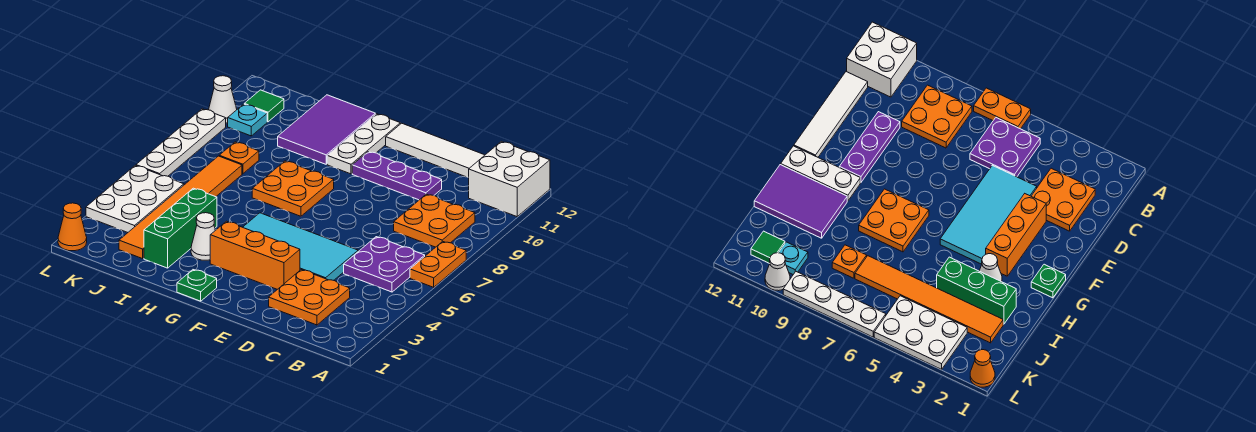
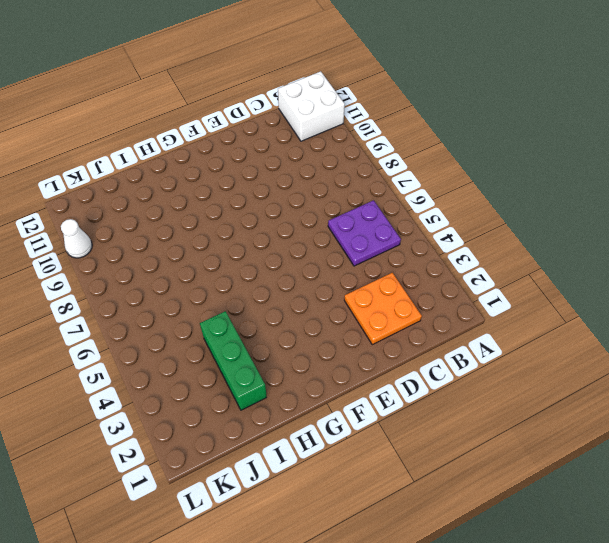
none -> orange 1x2 plate [410,241,466,287]
none -> orange 2x2 plate [394,194,475,247]
none -> white 1x4 tile [386,123,485,177]

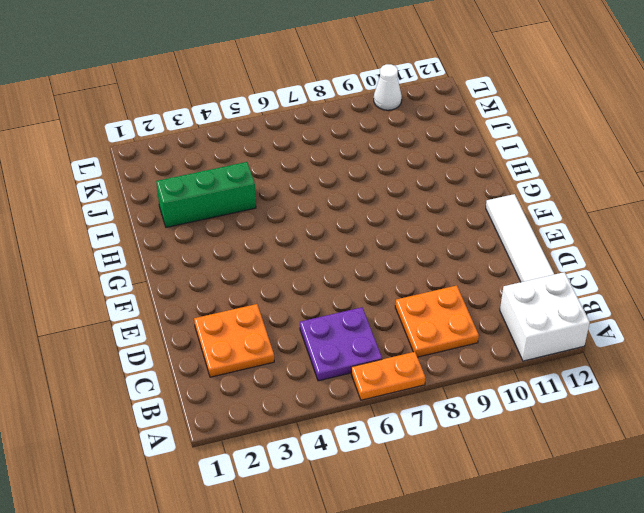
none -> cyan 2x4 tile [243,213,358,280]
none -> purple 1x3 plate [352,152,442,200]
none -> orange 1x3 brick [210,221,300,289]

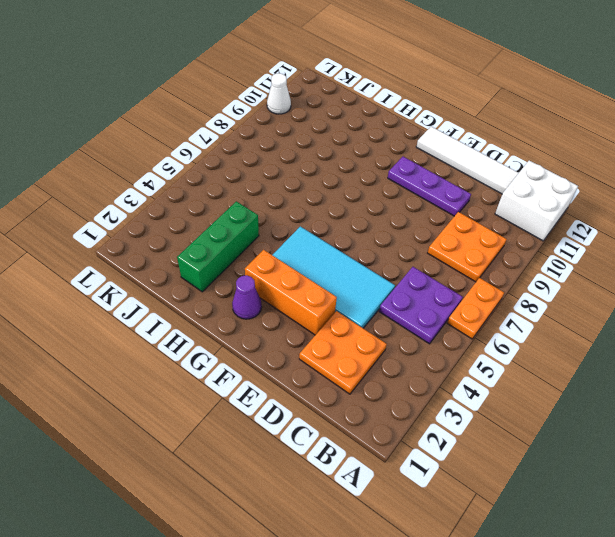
purple 1x1 cone [232,275,262,319] -> none
none -> green 1x1 plate [177,270,217,301]
none -> orange 2x2 plate [252,161,334,216]
none -> white 1x3 plate [327,114,400,174]

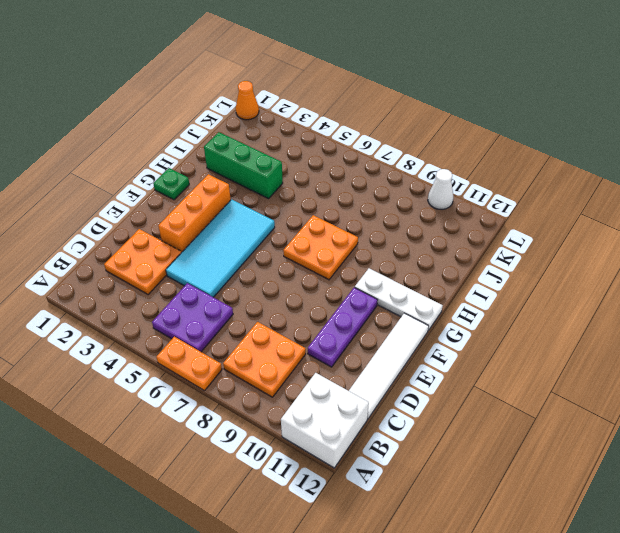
none -> white 1x1 cone [191,213,215,260]
none -> purple 2x3 tile [278,95,375,164]
none -> orange 1x6 tile [119,156,242,259]

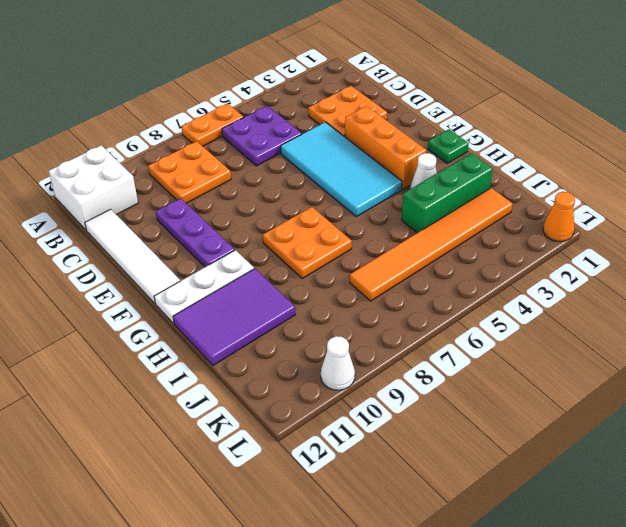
none -> orange 1x1 plate [219,142,259,174]
none -> white 2x3 plate [86,165,184,232]
none -> cyan 1x1 plate [228,104,267,136]

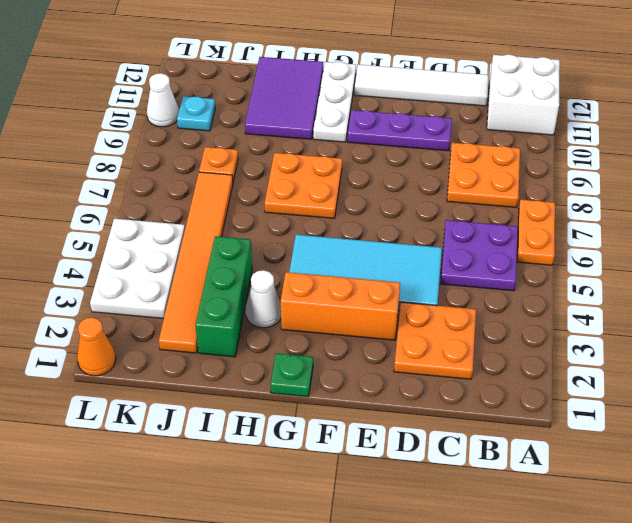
none -> green 1x1 tile [245,90,284,122]
none -> white 1x4 plate [136,109,226,176]

